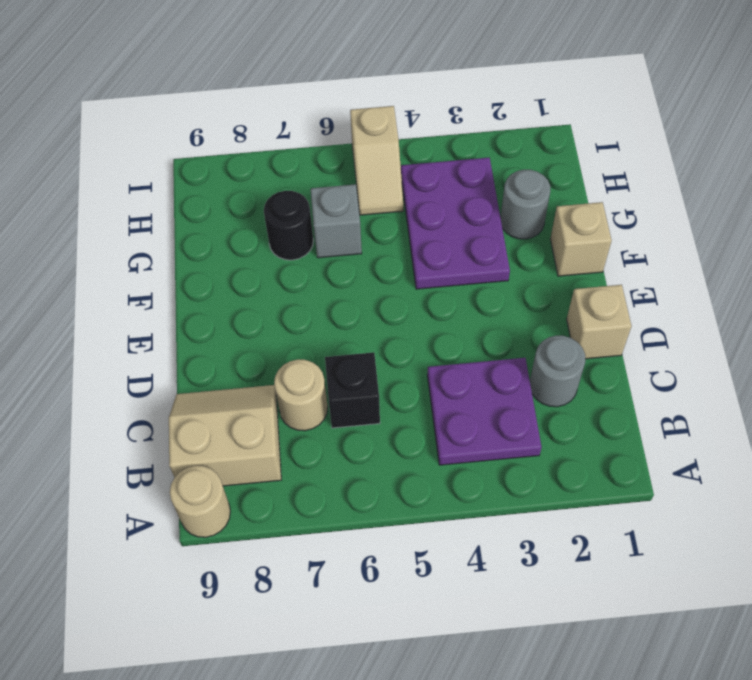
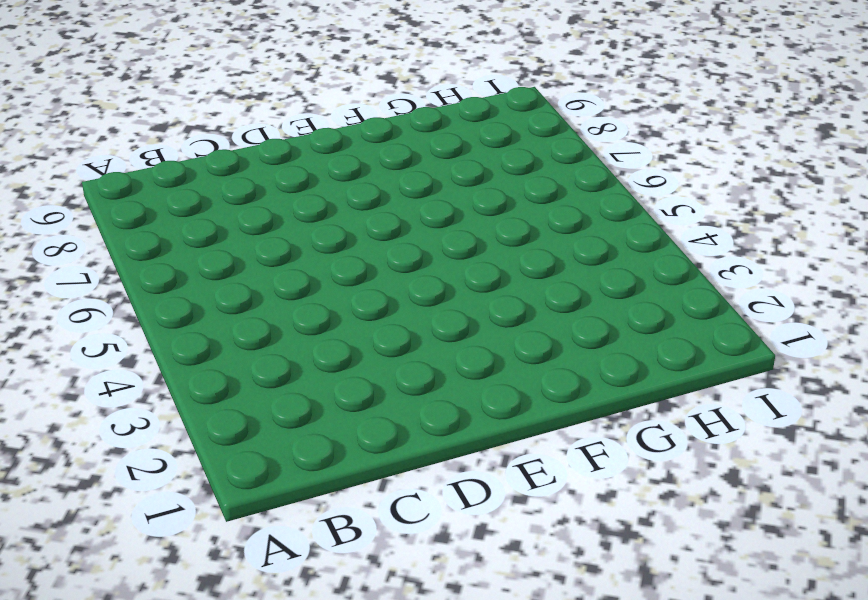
none -> tan 1x1 round brick [170,466,230,537]
none -> purple 2x2 plate [427,358,542,465]
none -> tan 2x2 slope [169,385,281,486]

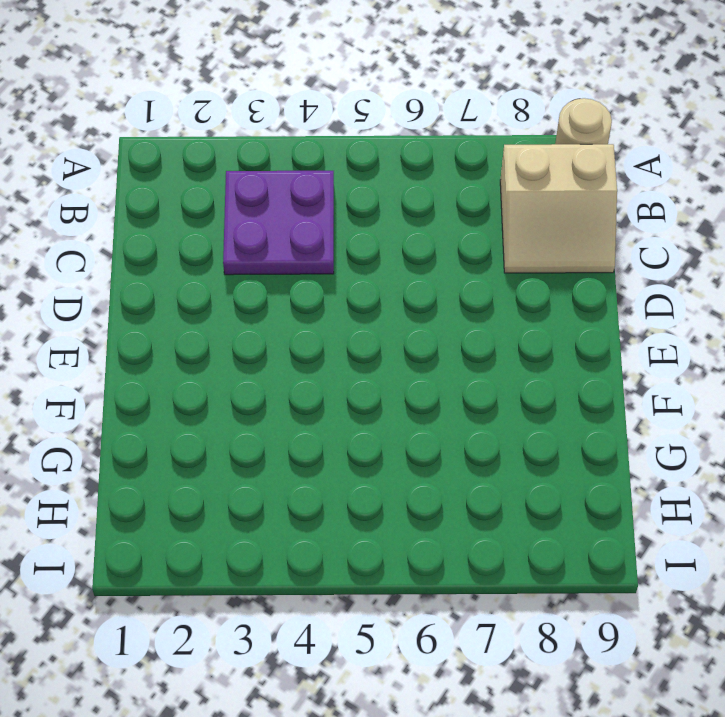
none -> grey 1x1 round brick [530,336,585,407]
none -> black 1x1 brick [325,352,380,428]
none -> tan 1x1 round brick [274,360,328,431]

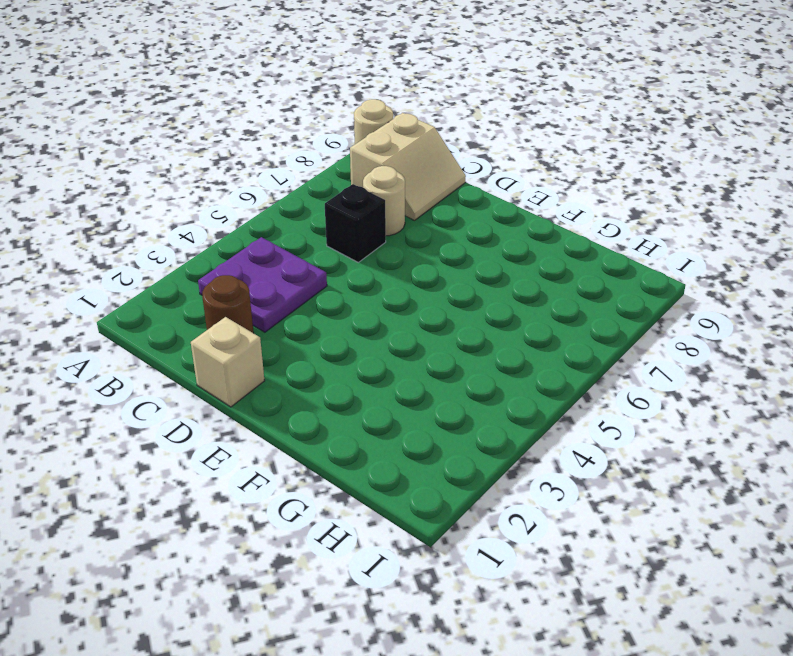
brown 1x1 round brick [202,275,254,333] -> grey 1x1 round brick [530,336,585,407]
none -> tan 1x1 brick [550,202,612,276]
none -> purple 2x3 plate [401,158,510,289]
none -> grey 1x1 round brick [500,170,550,239]

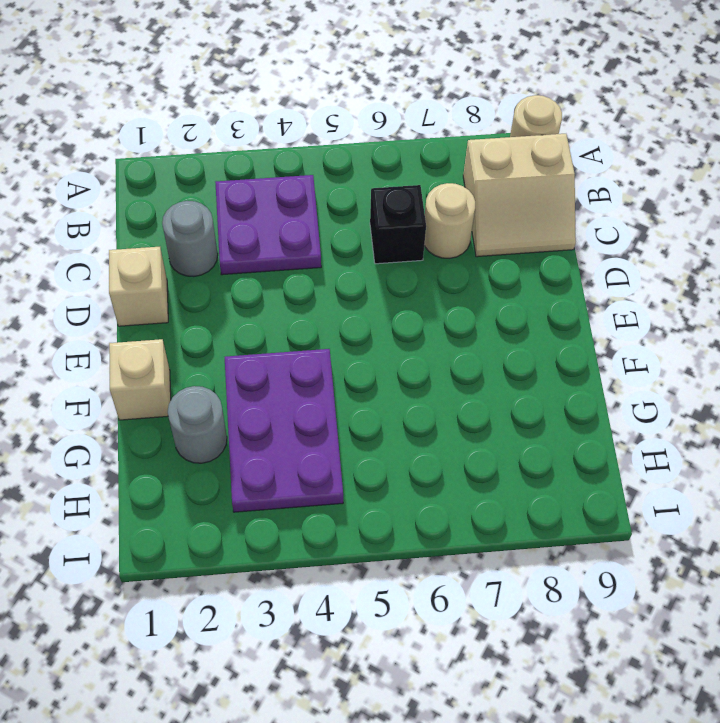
none -> grey 1x1 brick [311,184,362,258]
none -> black 1x1 round brick [264,191,313,260]
none -> tan 1x2 slope [350,106,403,215]

